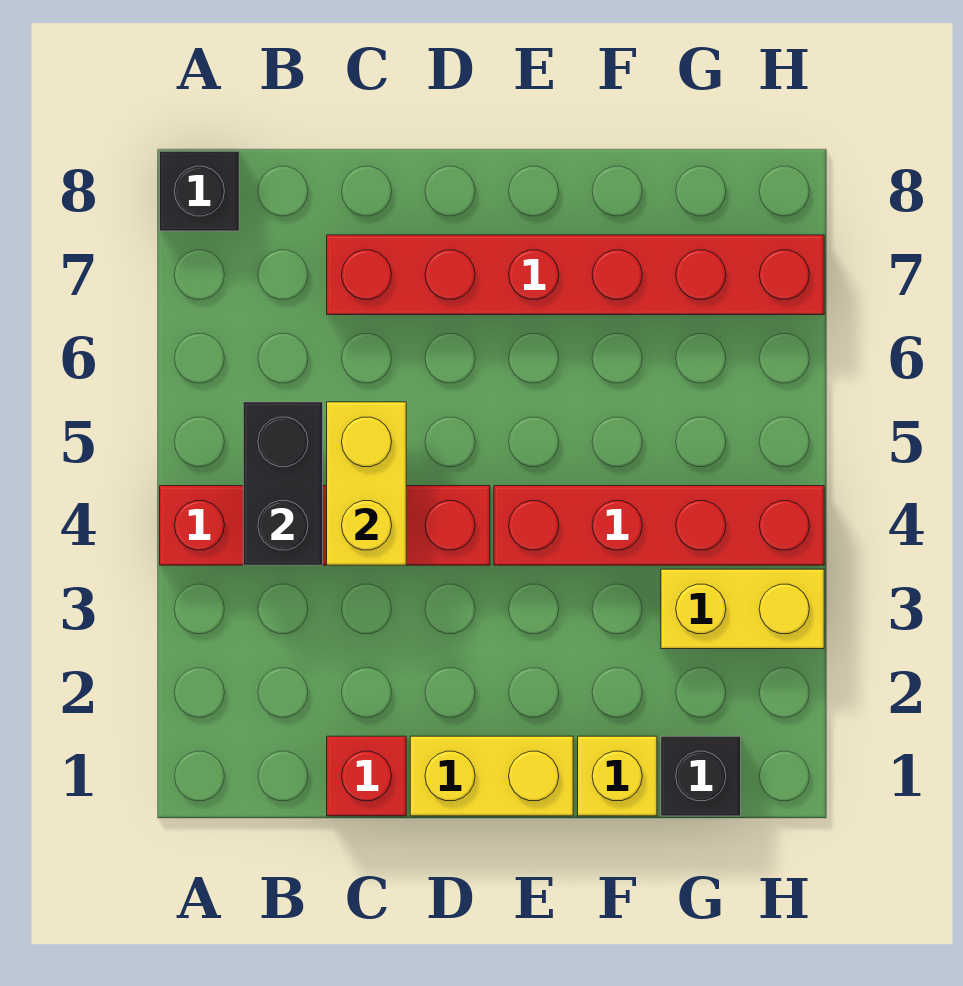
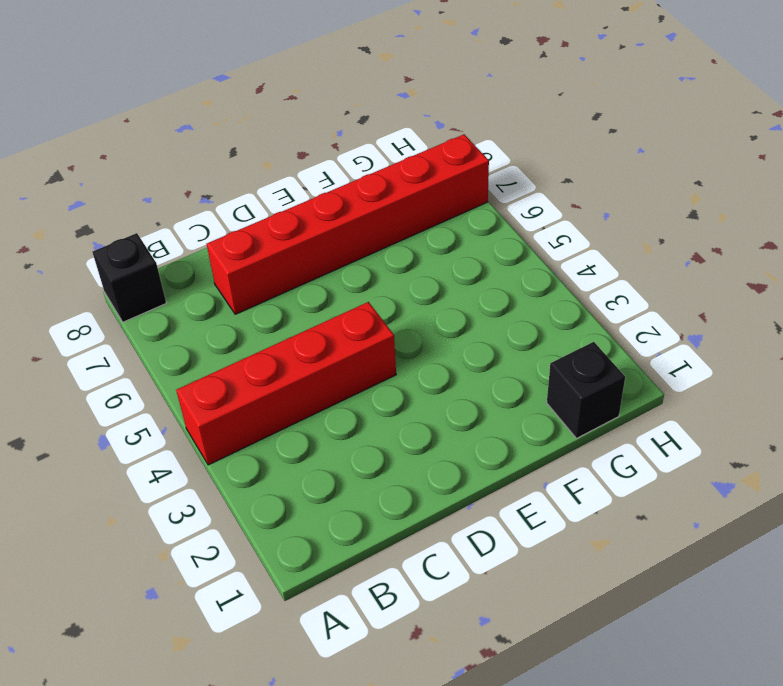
none -> red 1x1 brick [327,736,406,816]
none -> yellow 1x2 brick [410,736,573,816]

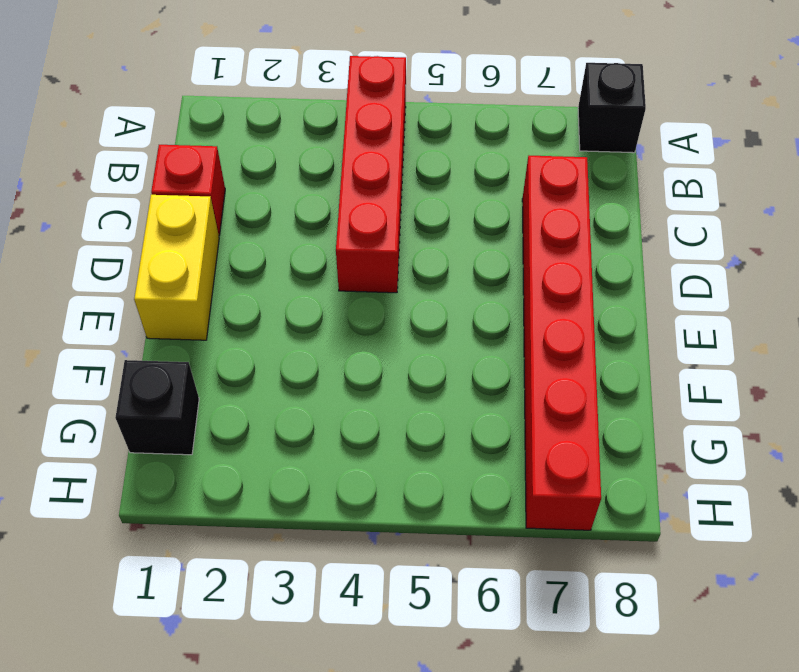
none -> red 1x4 brick [494,486,824,565]
none -> yellow 1x1 brick [578,736,657,816]

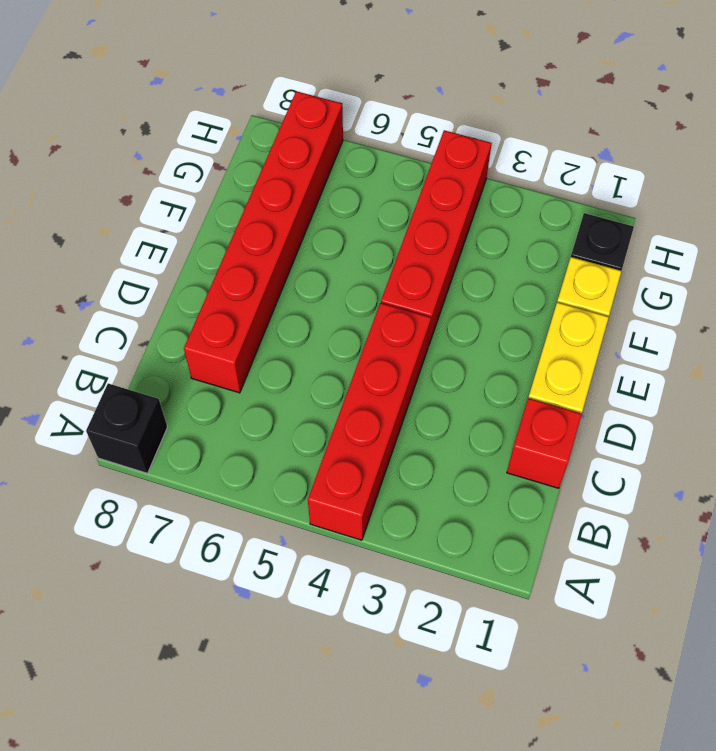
none -> yellow 1x2 brick [661,569,824,649]
none -> black 1x2 brick [243,402,323,565]

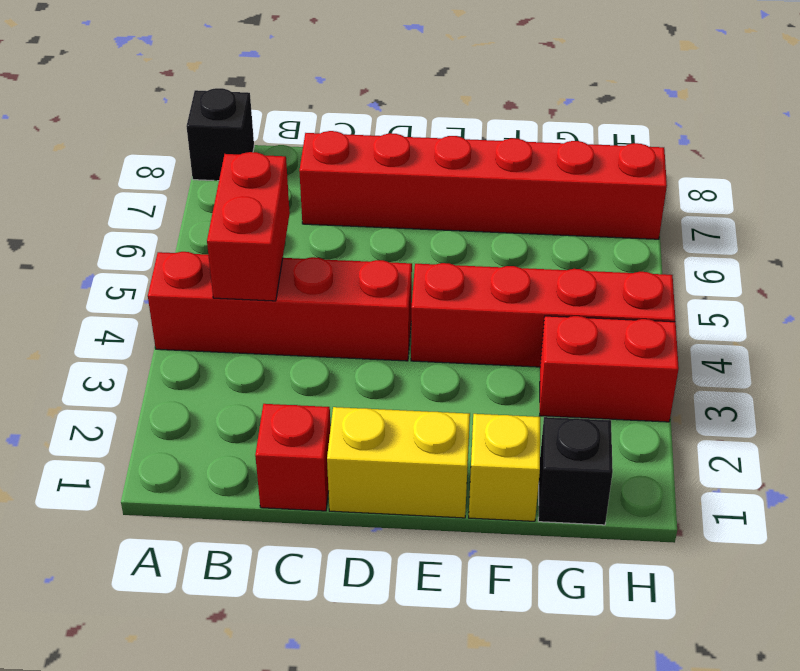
red 1x2 brick [207,152,290,301] -> black 1x2 brick [243,402,323,565]
red 1x2 brick [540,316,679,422] -> yellow 1x2 brick [661,569,824,649]
none -> yellow 1x2 brick [327,402,406,565]

